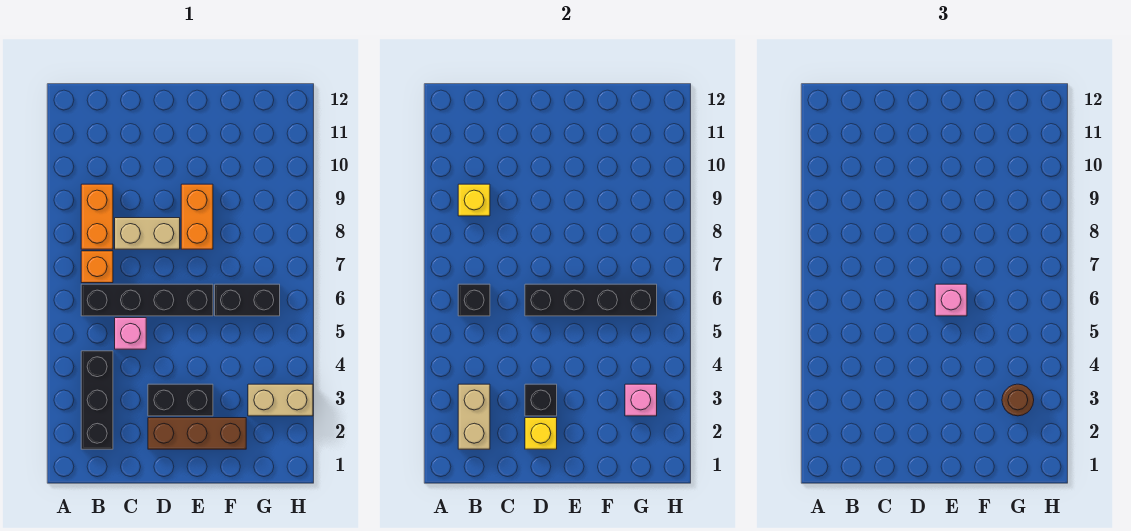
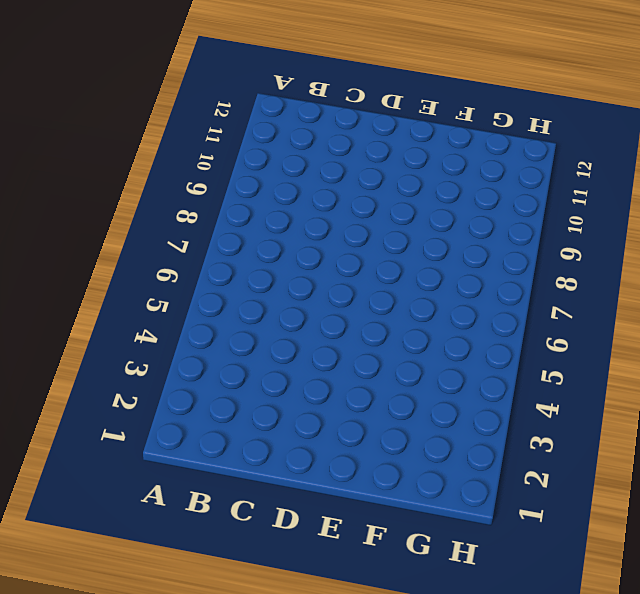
none -> black 1x3 brick [81,351,113,449]
none -> black 1x4 brick [81,284,213,316]
none -> orange 1x1 brick [81,251,113,283]

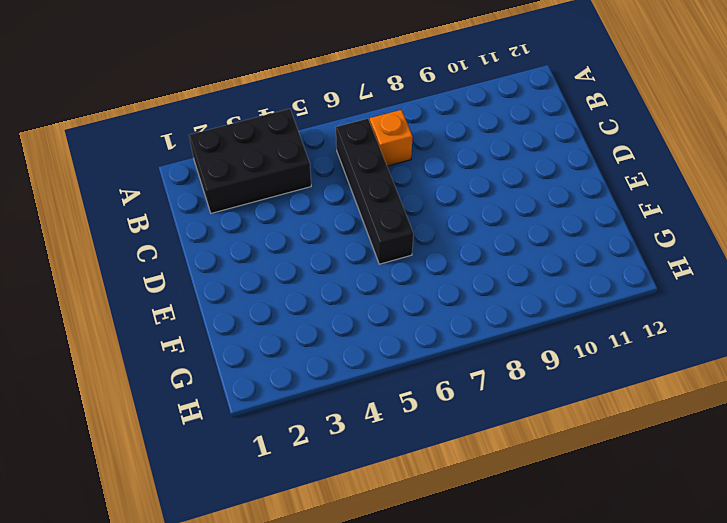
black 2x3 brick [189,109,311,213] -> black 1x3 brick [81,351,113,449]
none -> orange 1x2 brick [81,184,113,249]
none -> pink 1x1 brick [115,318,146,349]
none -> tan 1x2 brick [115,218,180,249]

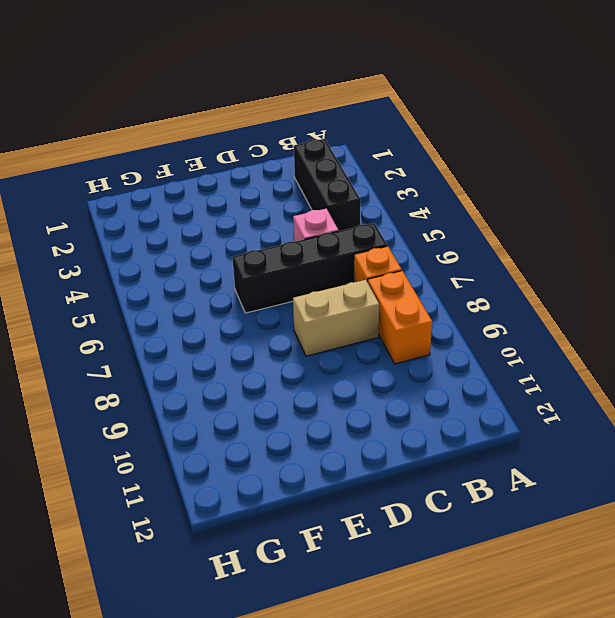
none -> brown 1x3 brick [148,418,246,449]
none -> black 1x2 brick [148,384,213,416]
none -> orange 1x2 brick [181,184,213,249]

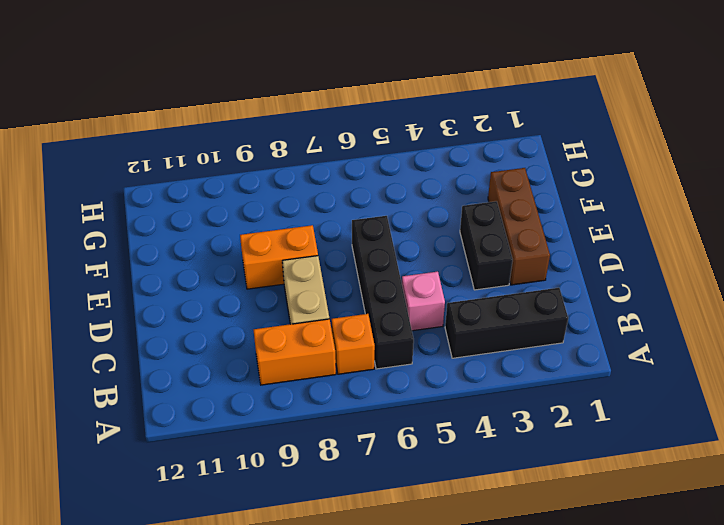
none -> black 1x2 brick [215,284,280,316]
none -> tan 1x2 brick [248,384,313,416]
none -> tan 1x2 brick [458,384,490,449]

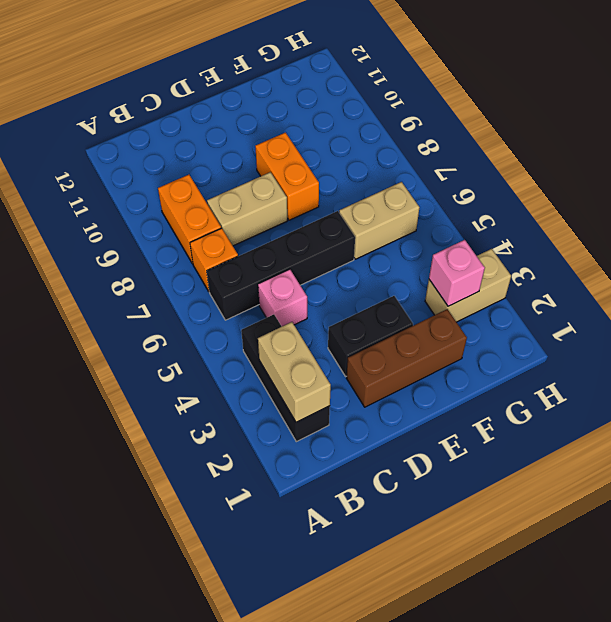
tan 1x2 brick [339,182,419,259] -> black 1x2 brick [215,284,280,316]
none -> black 1x1 brick [458,284,490,316]
none -> yellow 1x1 brick [458,184,490,216]
none -> yellow 1x1 brick [525,418,557,449]

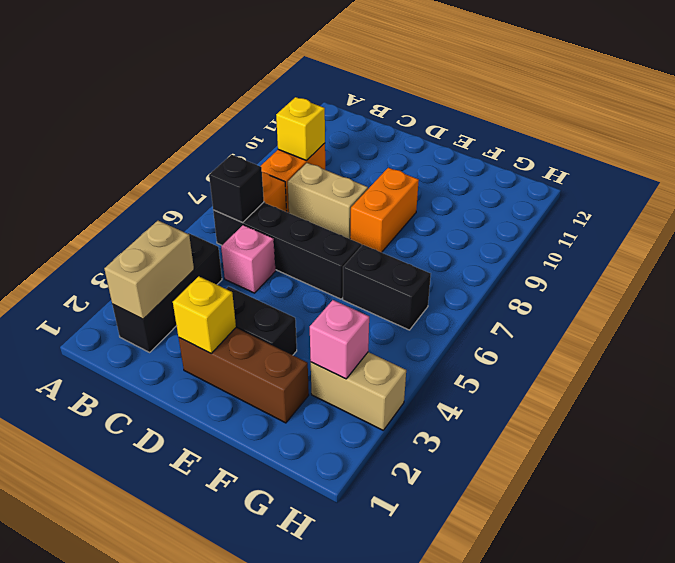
none -> black 1x1 brick [525,384,557,416]
none -> black 1x4 brick [525,284,657,316]
none -> pink 1x1 brick [935,284,967,316]

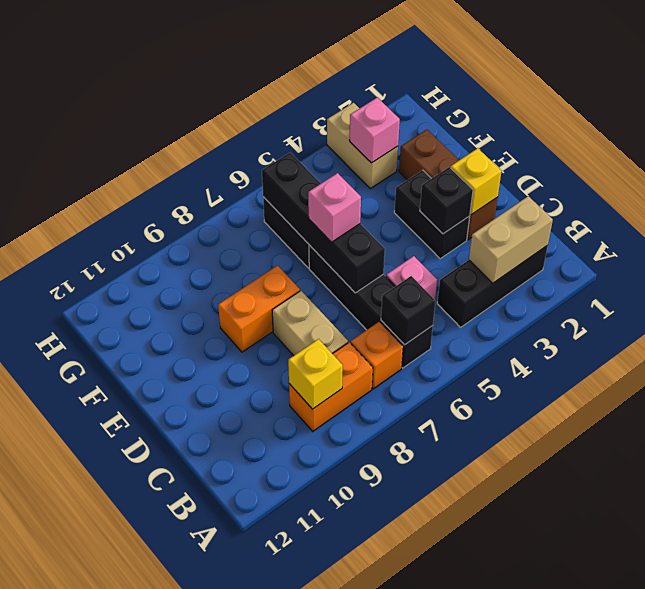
none -> brown 1x1 round brick [1002,384,1034,416]

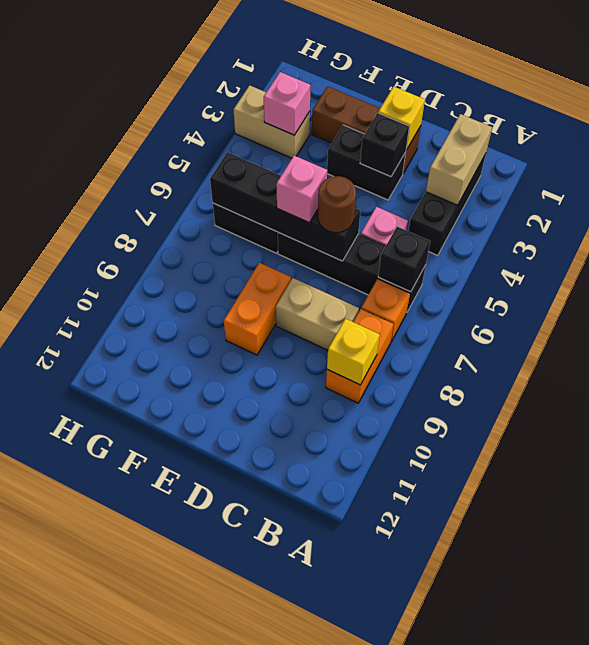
brown 1x1 round brick [318,176,356,233] -> brown 1x1 round brick moved to [1002,384,1034,416]

